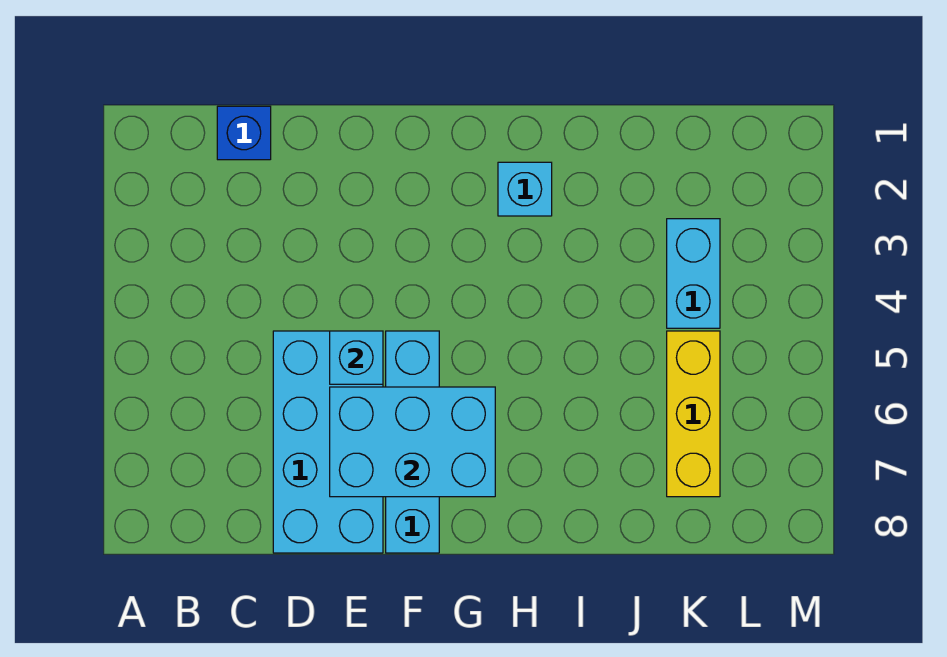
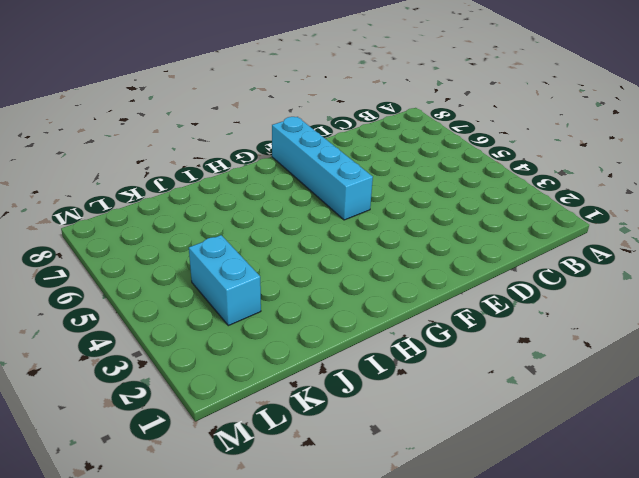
none -> blue 1x1 brick [217,106,271,160]
none -> cyan 2x4 brick [273,331,383,553]

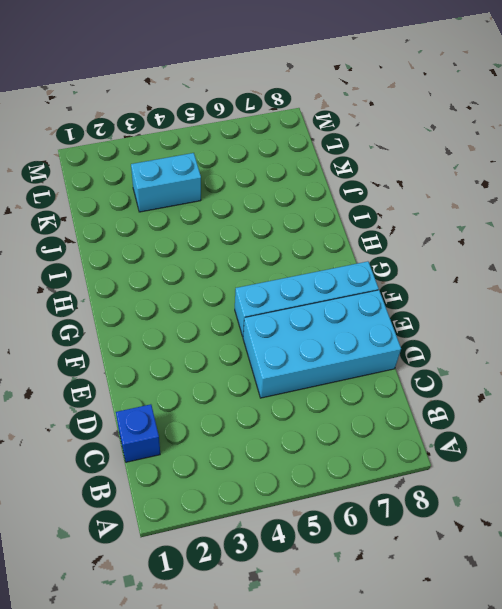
none -> cyan 1x1 brick [498,162,552,216]
none -> yellow 1x3 brick [667,331,720,497]

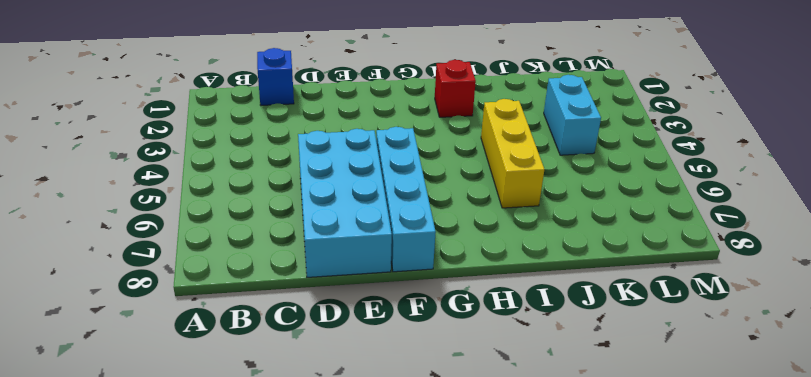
red 1x1 brick [435,60,476,117] -> cyan 1x1 brick [498,162,552,216]
yellow 1x3 brick [481,99,544,208] -> yellow 1x3 brick moved to [667,331,720,497]
none -> cyan 1x1 brick [330,331,383,384]
none -> cyan 2x3 brick [330,387,495,497]

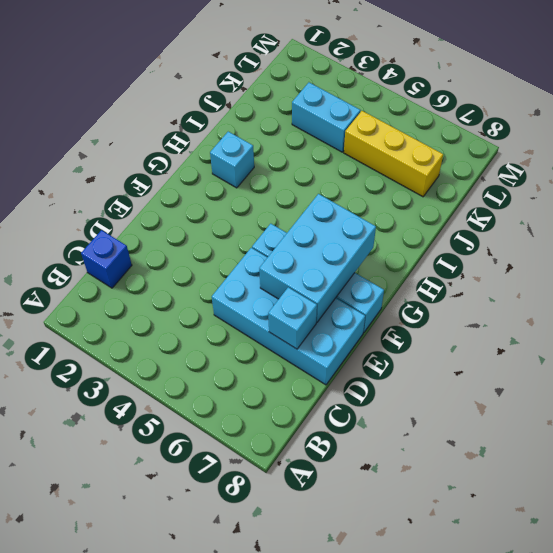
cyan 1x1 brick [268,287,317,349] -> cyan 1x1 brick moved to [330,331,383,384]

